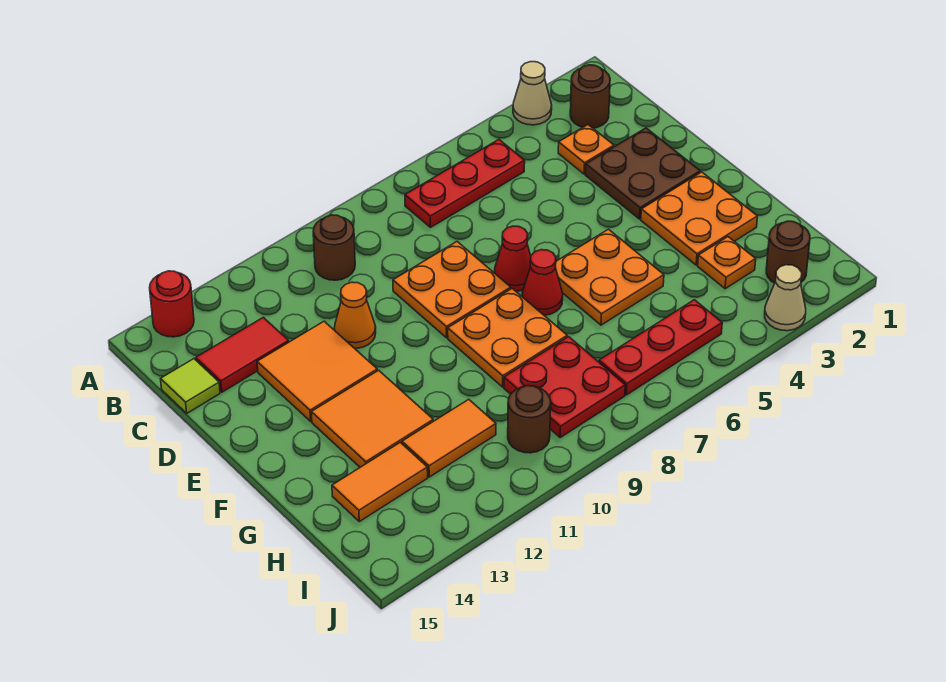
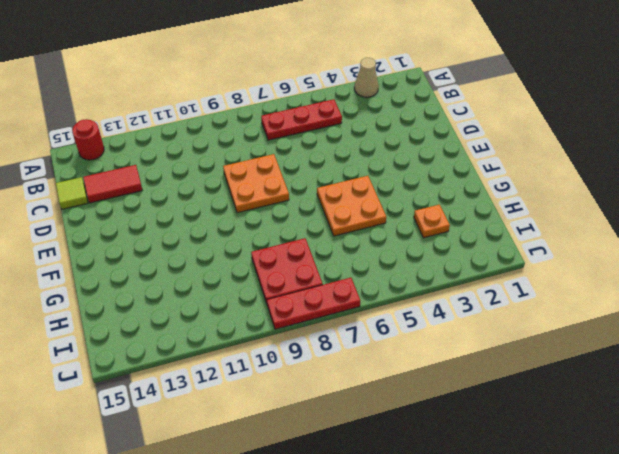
red 1x3 plate [267,278,360,329] -> red 1x3 plate moved to [599,300,722,395]
none -> brown 1x1 round brick [570,65,610,128]
none -> brown 1x1 round brick [313,215,355,280]
none -> orange 1x1 plate [558,125,614,174]

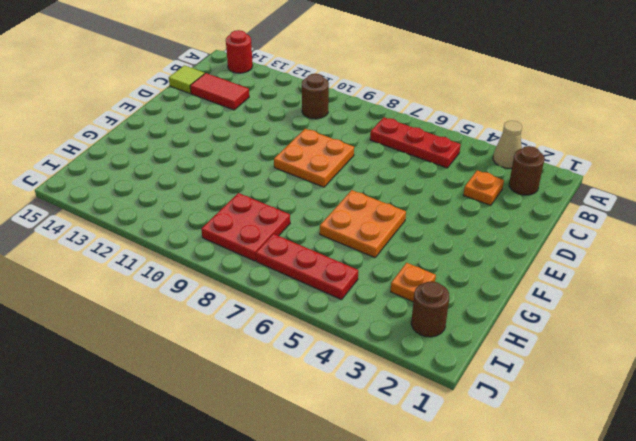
none -> brown 2x2 plate [586,128,700,219]
none -> orange 1x1 cone [334,282,376,348]
none -> orange 2x2 tile [257,321,377,421]

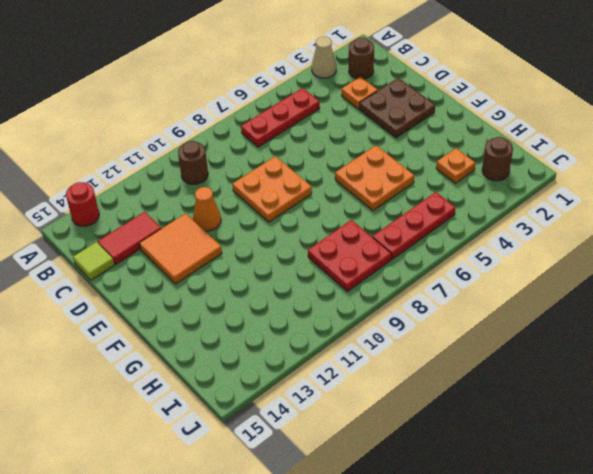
none -> red 1x1 cone [494,226,531,291]
none -> orange 2x2 plate [641,172,757,265]
none -> red 1x1 cone [522,250,563,315]

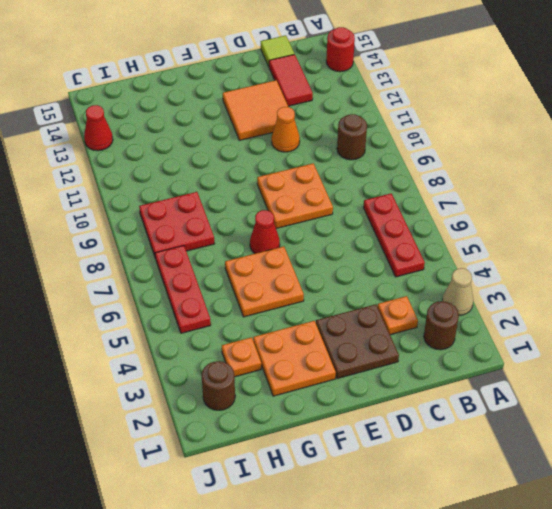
red 1x1 cone [84,105,113,151] -> red 1x1 cone moved to [494,226,531,291]
none -> orange 2x2 plate [448,289,567,387]
none -> orange 2x2 tile [311,370,433,467]
none -> orange 1x2 tile [402,399,496,477]

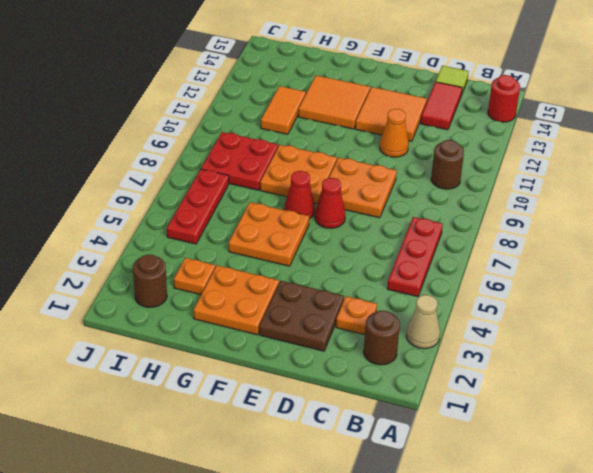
none -> orange 1x2 tile [332,442,428,522]
none -> brown 1x1 round brick [508,386,551,453]
none -> tan 1x1 cone [765,265,806,331]

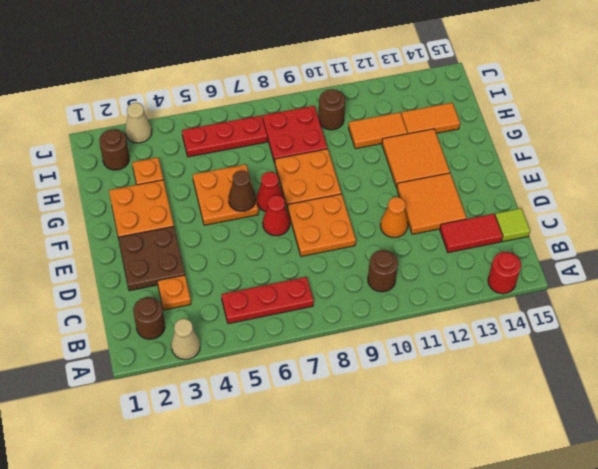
brown 1x1 cone [228,171,256,211] -> none

